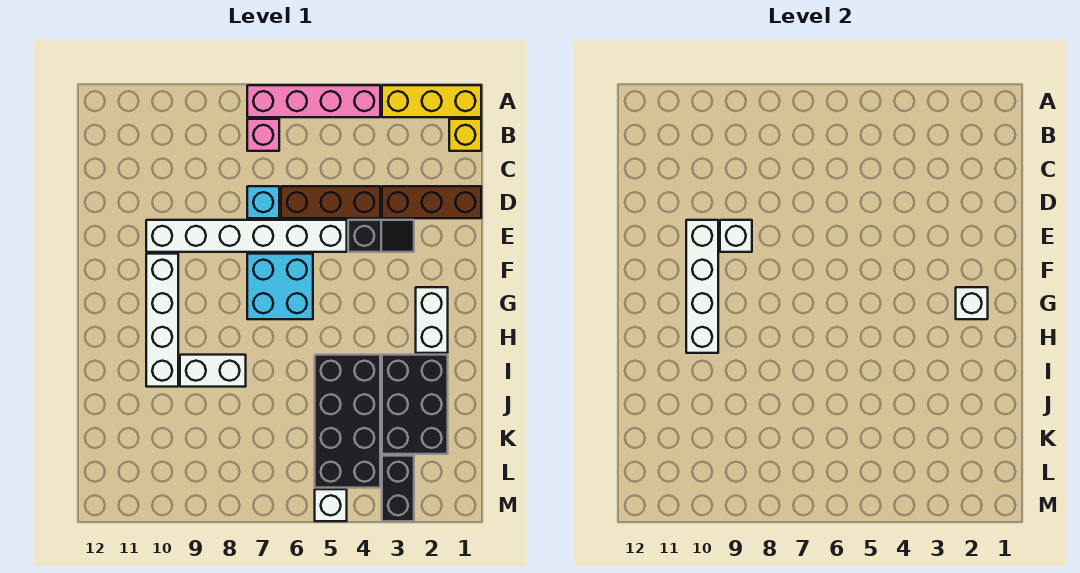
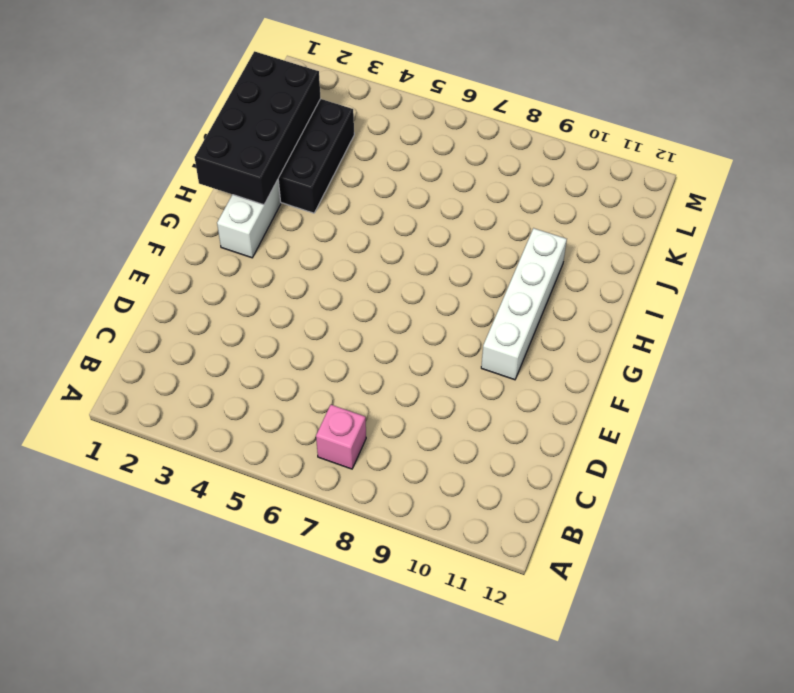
black 2x4 brick [195,51,321,205] -> black 2x4 brick moved to [315,355,380,488]
none -> yellow 1x3 brick [382,85,481,117]
none -> pink 1x4 brick [247,85,380,117]
none -> yellow 1x1 brick [449,119,481,151]

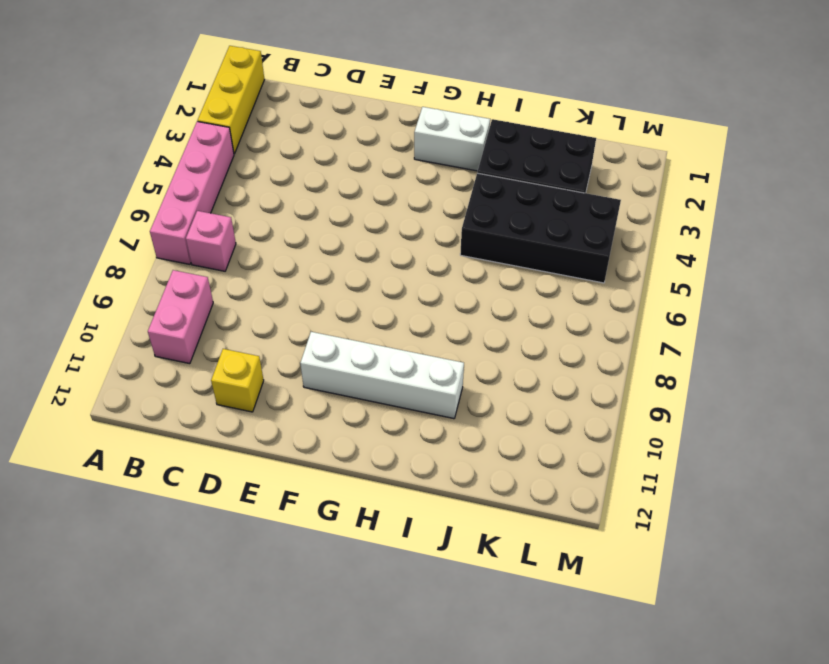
pink 1x2 brick [148,270,213,364] -> none
yellow 1x1 brick [211,349,264,412] -> yellow 1x1 brick moved to [449,119,481,151]
none -> brown 1x3 brick [382,186,481,218]
none -> brown 1x3 brick [281,186,380,218]
none -> cyan 1x1 brick [247,186,279,218]

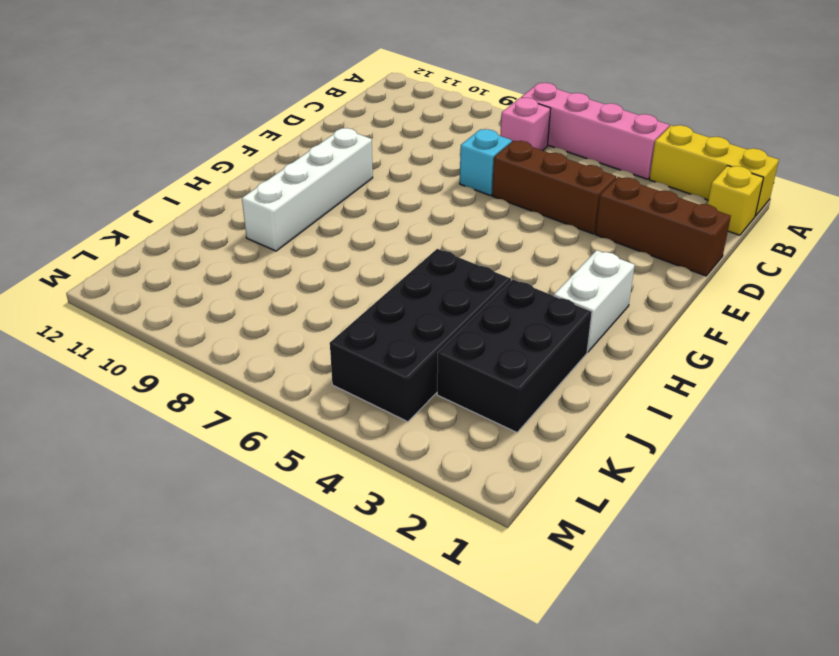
none -> black 1x2 slope [348,220,414,252]
none -> white 1x6 brick [146,220,347,252]
none -> cyan 2x2 brick [247,254,313,319]

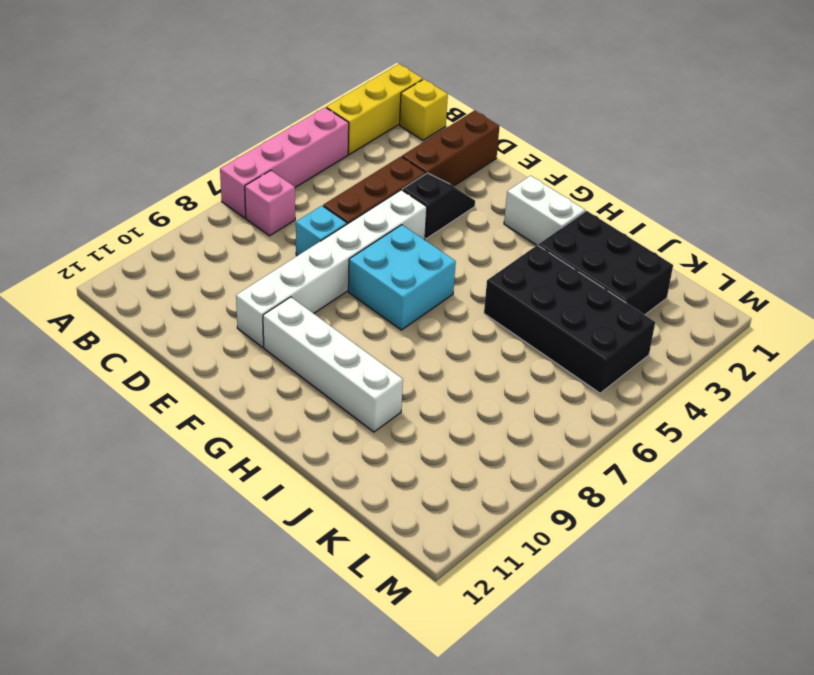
none -> white 1x2 brick [180,355,246,387]
none -> black 1x2 brick [382,456,414,521]
none -> white 1x1 brick [315,489,347,521]

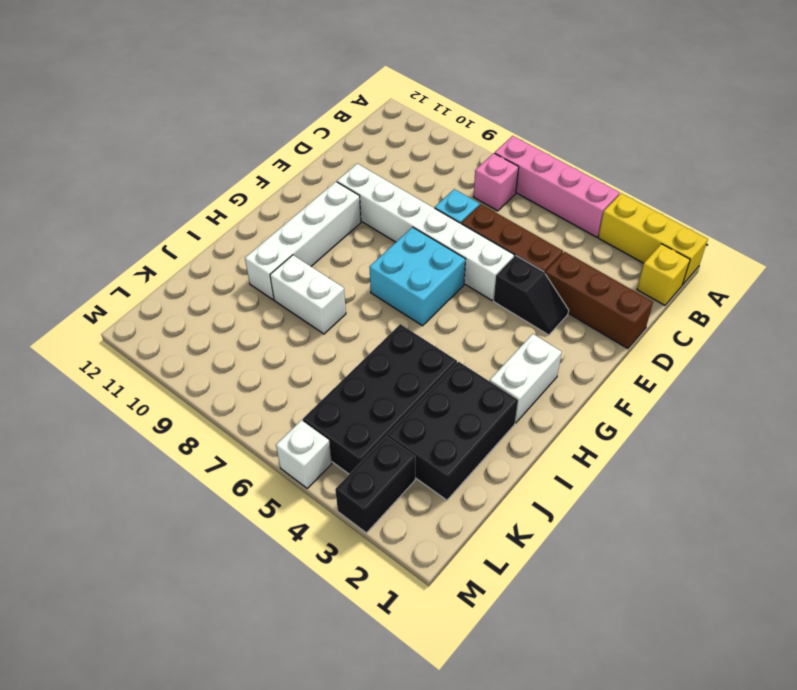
none -> white 1x1 brick [720,220,752,252]
none -> white 1x4 brick [686,220,718,353]
none -> white 1x1 brick [956,287,988,319]

